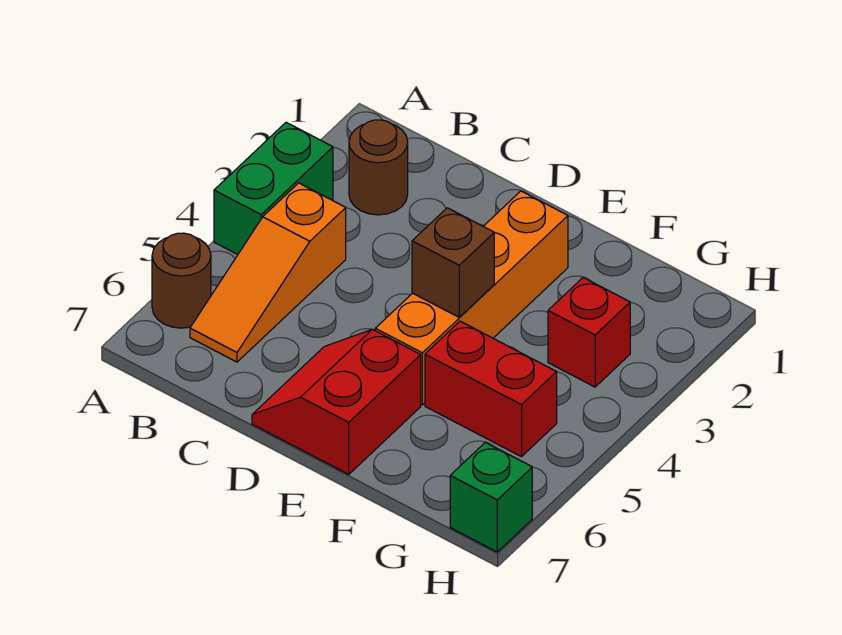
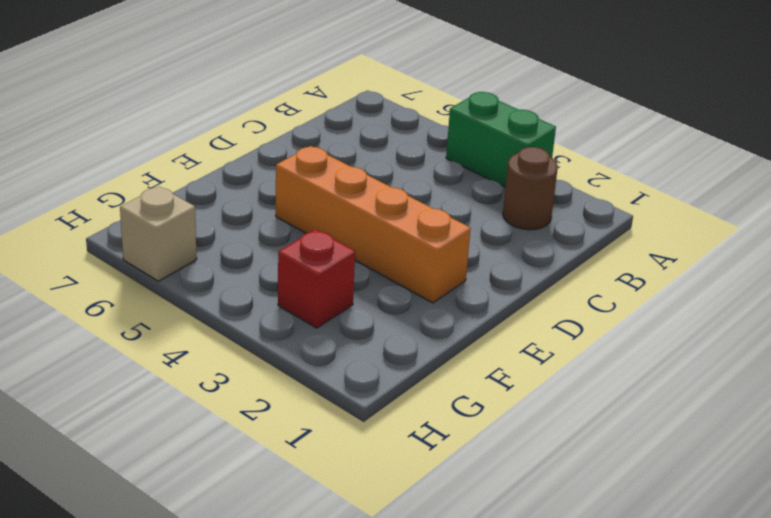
tan 1x1 brick [120,186,197,281] -> none
none -> brown 1x1 round brick [152,233,211,328]
none -> orange 1x3 slope [190,183,346,362]

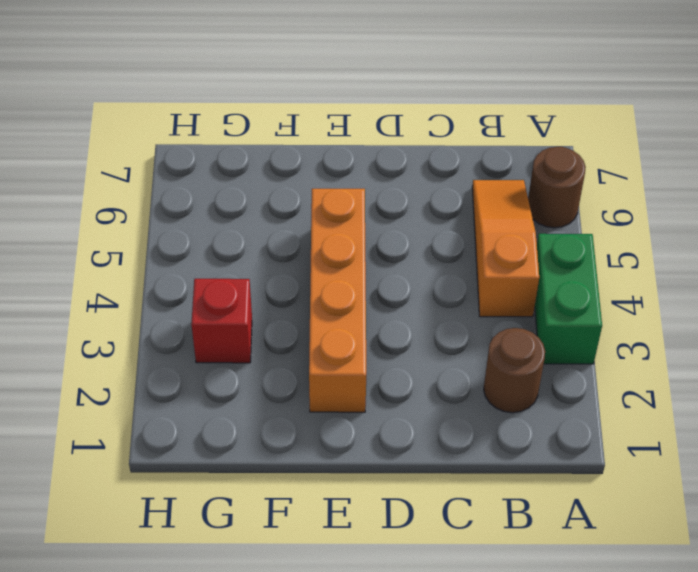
none -> red 2x2 slope [252,329,421,474]
none -> red 1x2 brick [425,321,557,457]

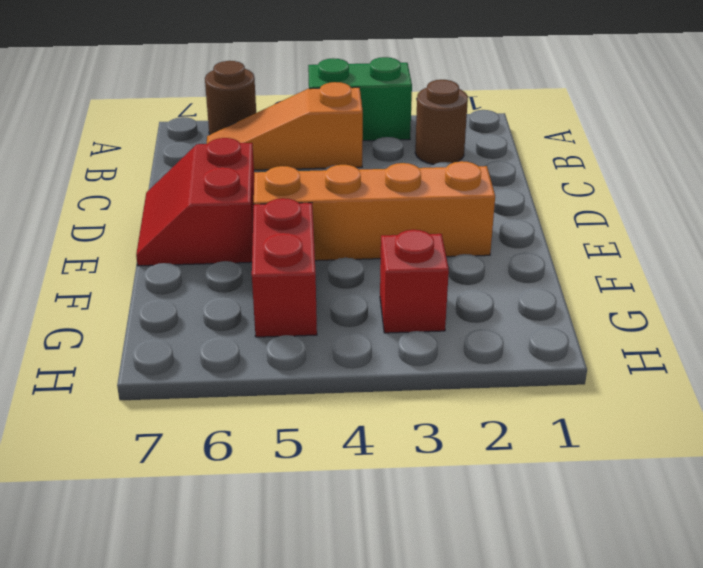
red 2x2 slope [136,138,254,266] -> red 2x2 slope turned to [252,329,421,474]
none -> green 1x1 brick [450,442,532,552]
none -> brown 1x1 brick [412,208,494,317]

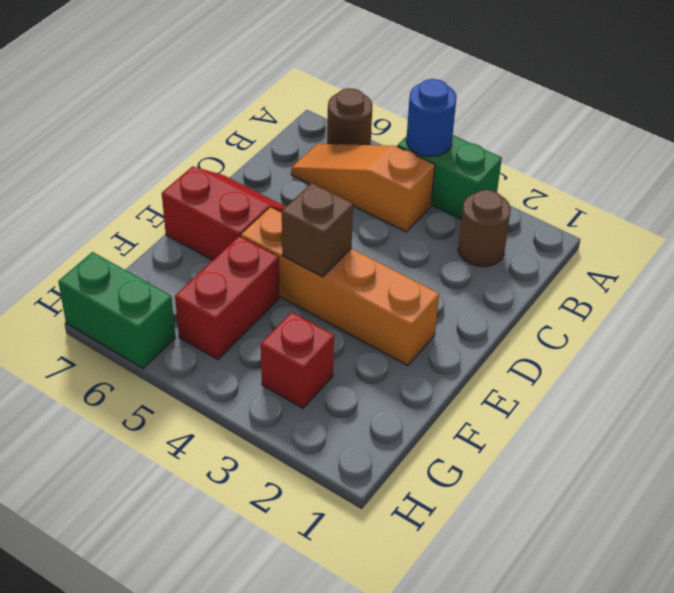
blue 1x1 round brick [406,79,457,157] -> none
green 1x2 brick [58,252,175,368] -> green 1x1 brick [450,442,532,552]

